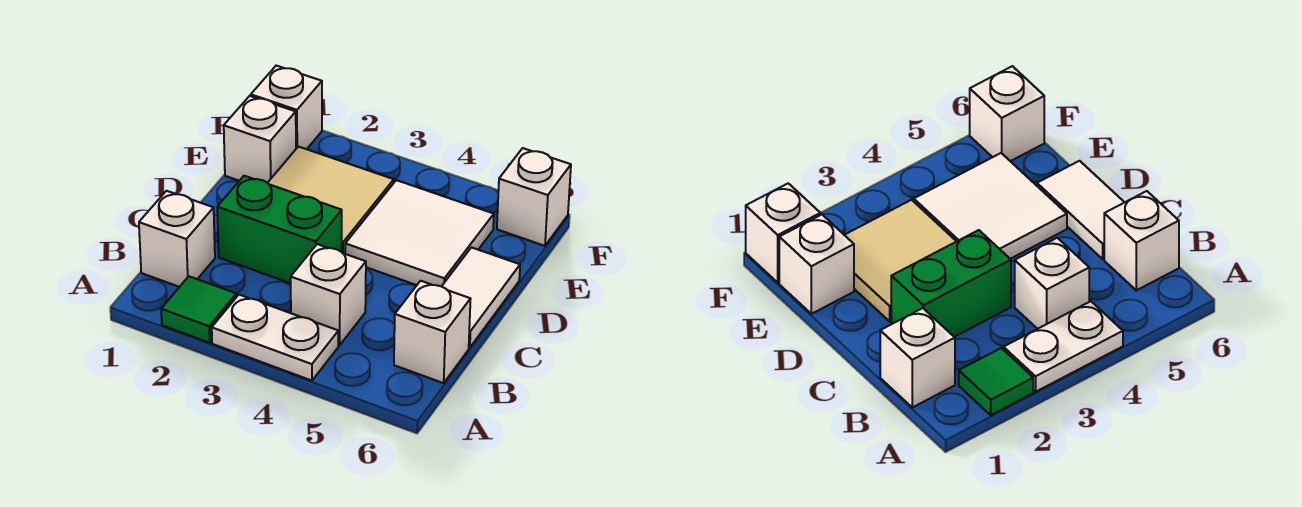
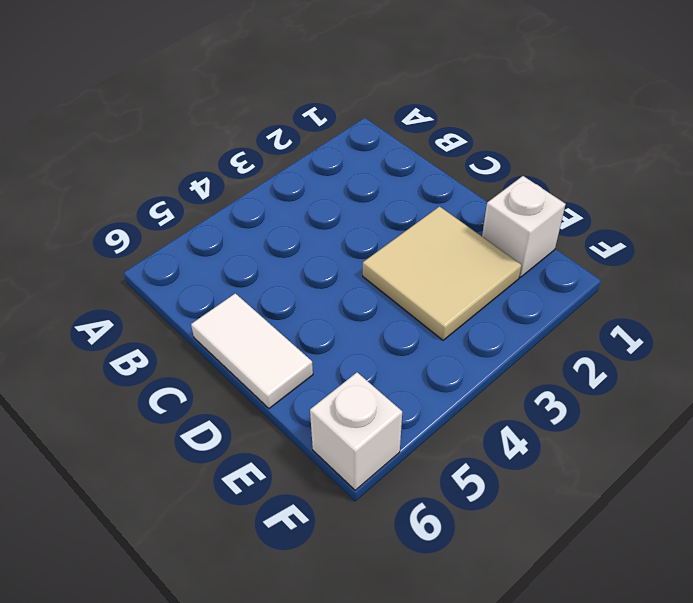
none -> green 1x1 tile [161,276,236,343]
none -> white 1x2 plate [212,295,338,381]
none -> white 1x1 brick [139,191,215,287]

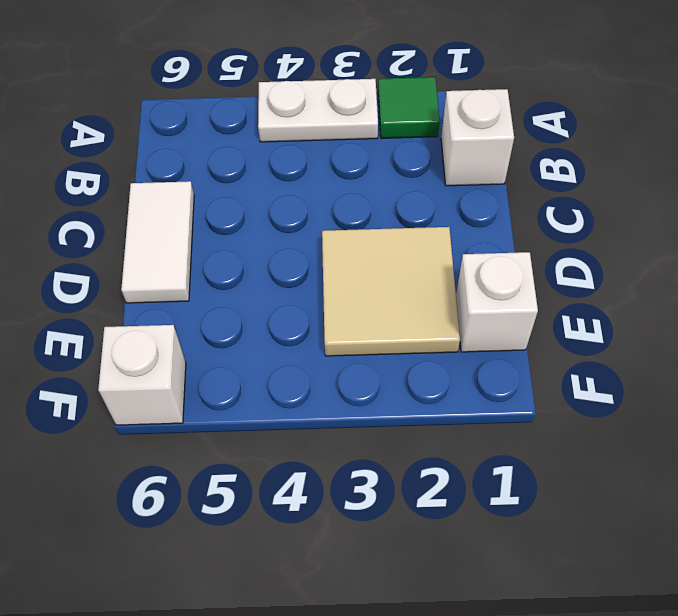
none -> white 1x1 brick [291,244,366,345]
none -> white 1x1 brick [394,281,470,383]
none -> green 1x2 brick [217,176,342,283]

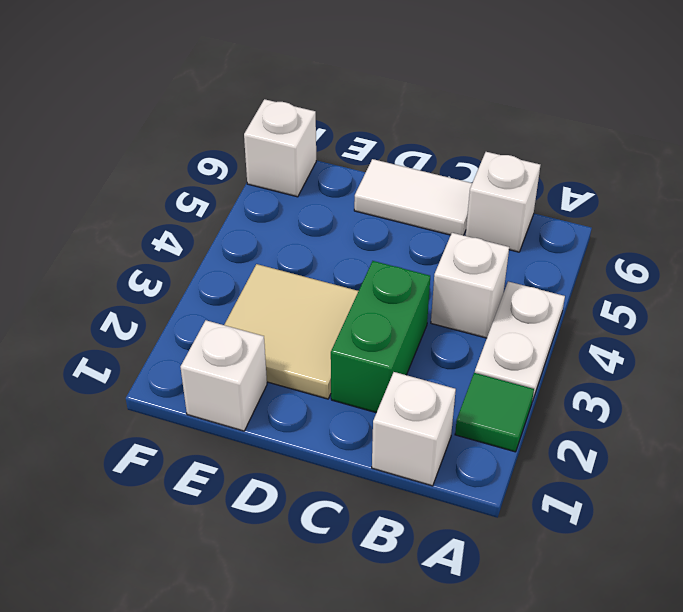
none -> white 2x2 tile [345,180,494,286]
none -> white 1x1 brick [251,66,322,149]

